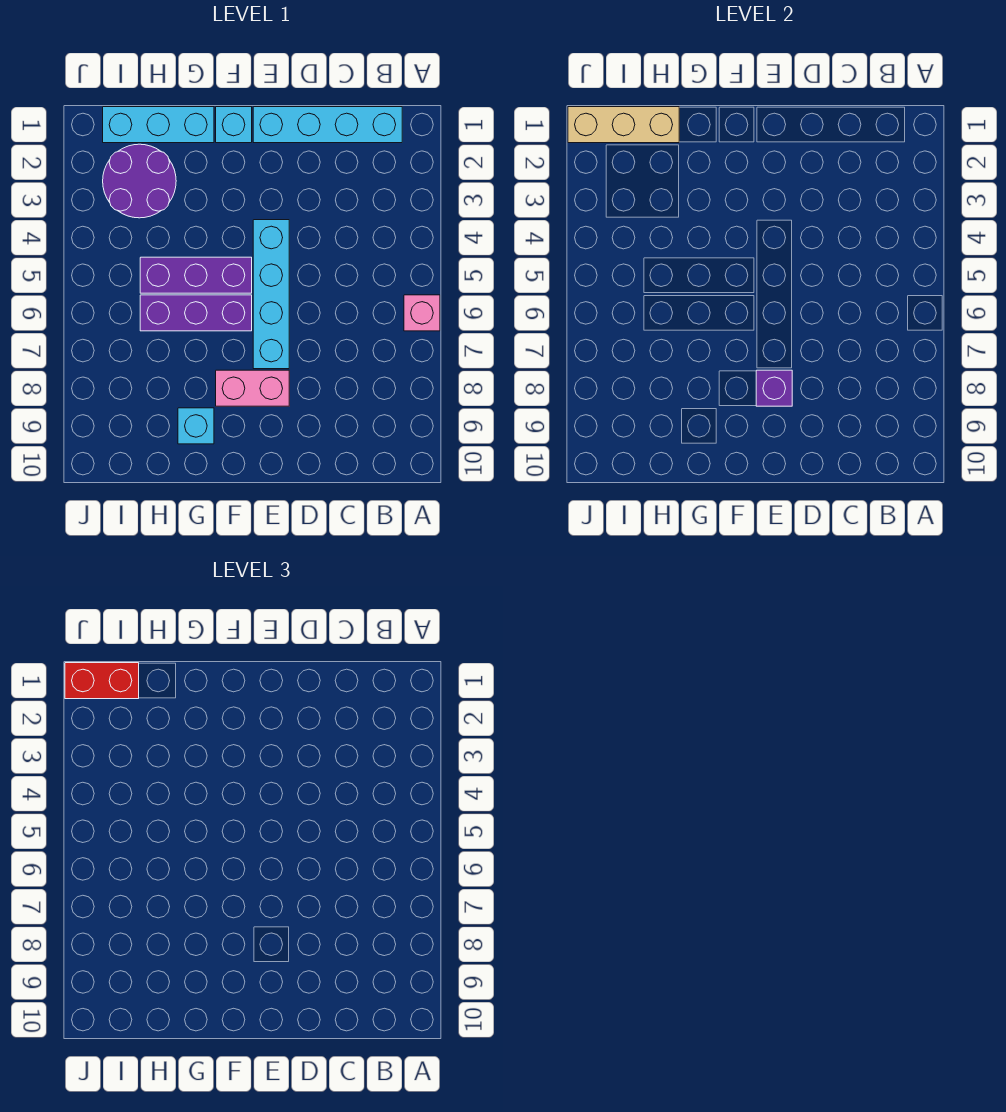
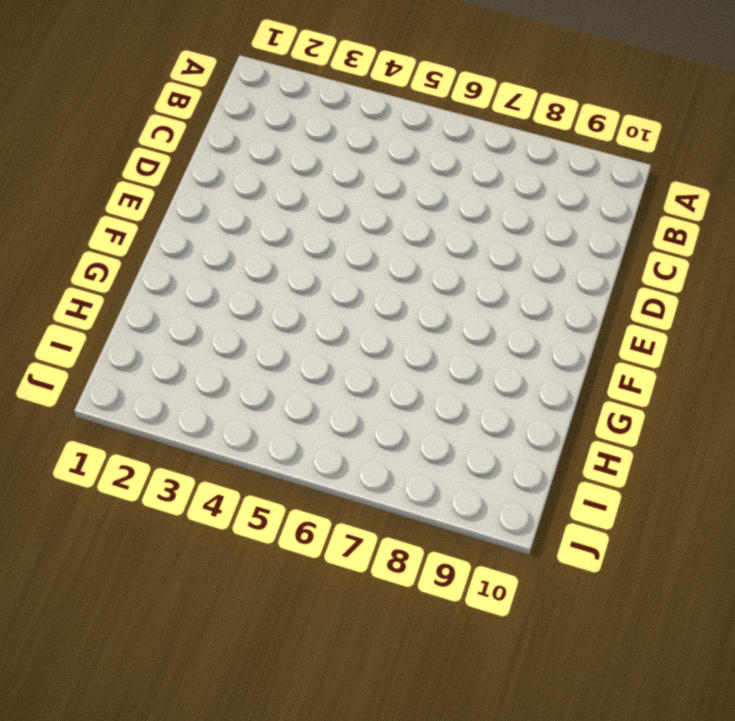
none -> pink 1x1 brick [404,295,440,331]
none -> cyan 1x4 brick [253,107,402,143]
none -> cyan 1x4 brick [253,220,289,369]

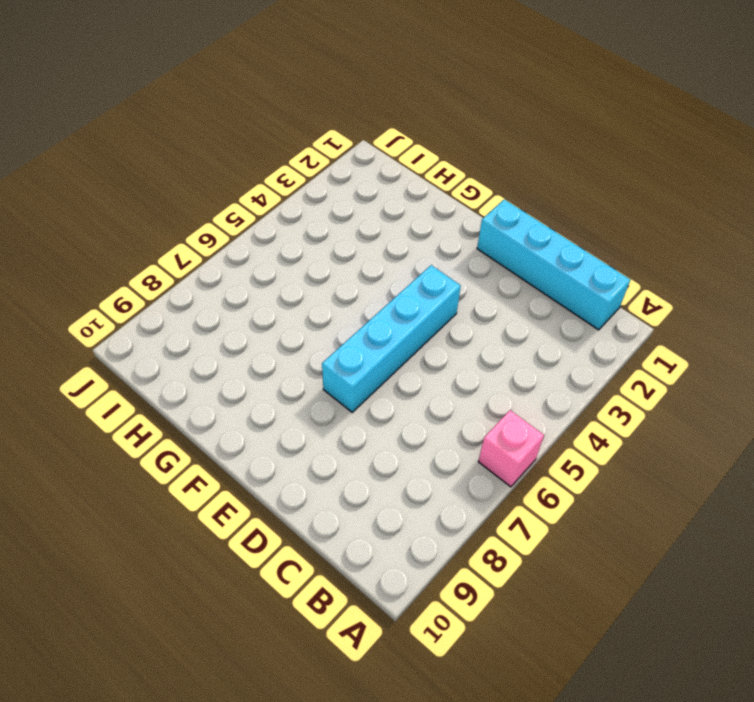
none -> pink 1x2 brick [216,370,289,406]
none -> cyan 1x1 brick [216,107,252,143]
none -> purple 1x3 brick [140,257,252,293]

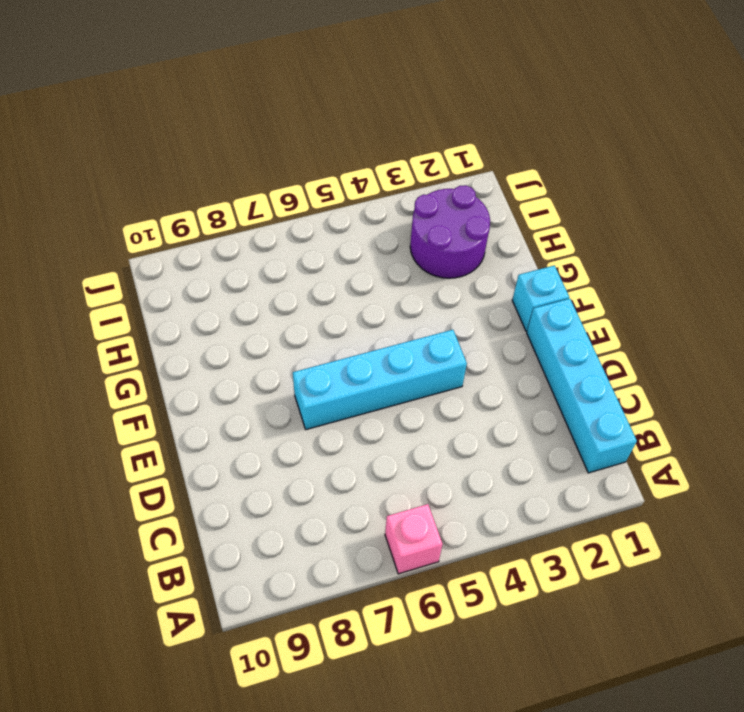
none -> pink 1x2 brick [216,370,289,406]
none -> purple 1x3 brick [140,257,252,293]
none -> purple 1x3 brick [140,295,252,331]

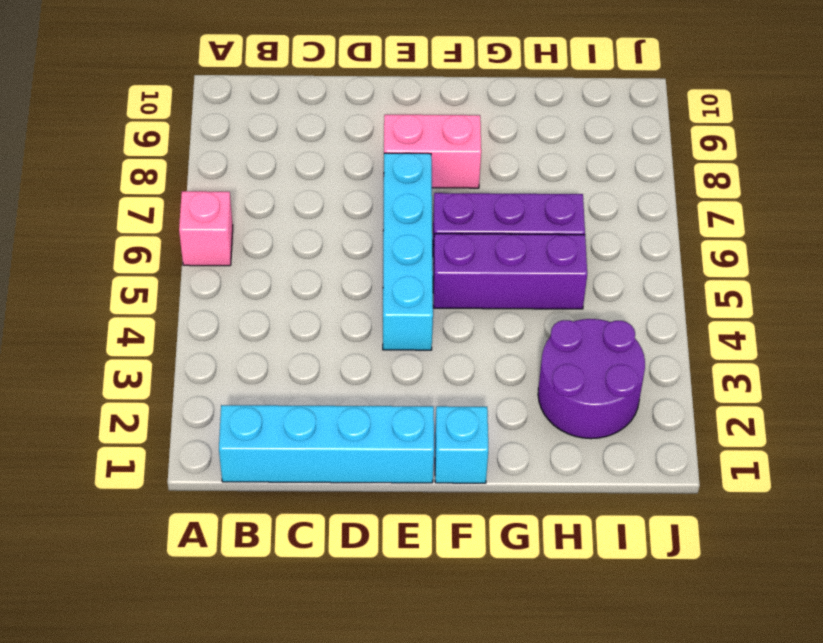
none -> cyan 1x3 brick [103,107,214,143]
none -> cyan 1x1 brick [178,408,214,444]
none -> purple 1x1 brick [756,370,792,406]

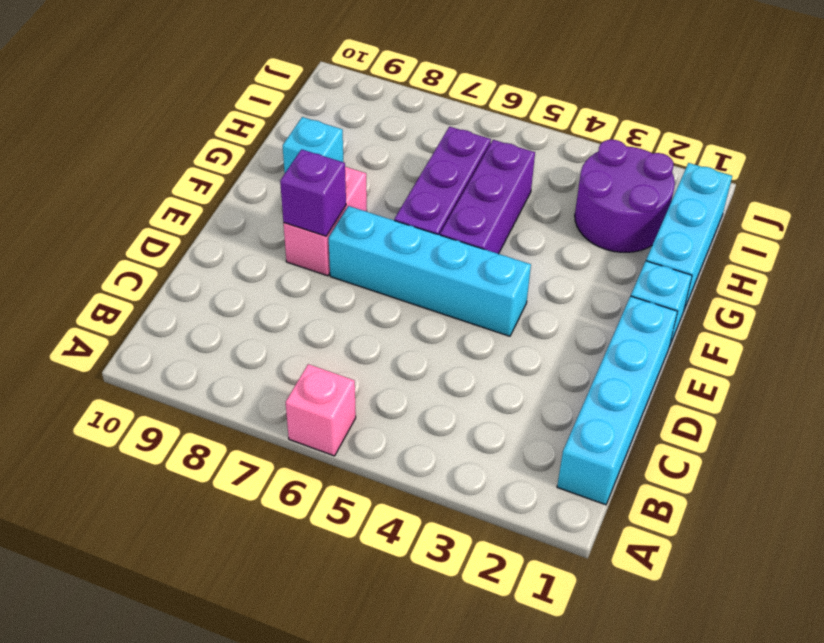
none -> tan 1x3 brick [568,107,679,143]
none -> red 1x2 brick [65,663,139,699]

